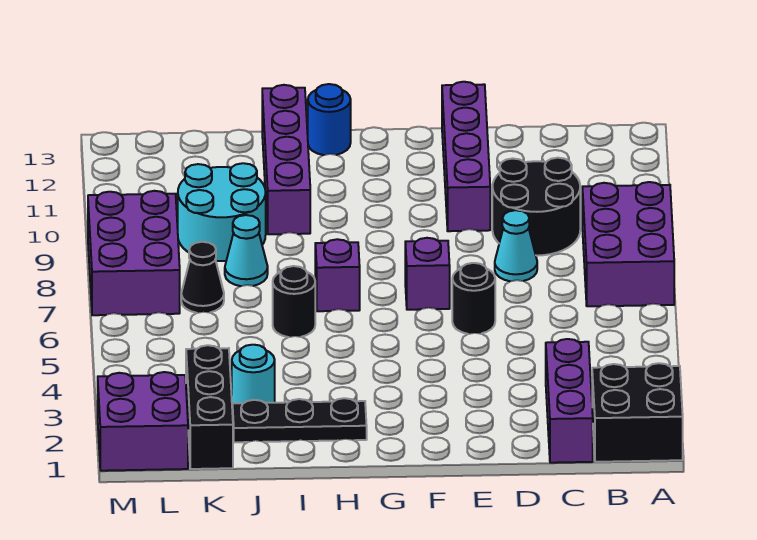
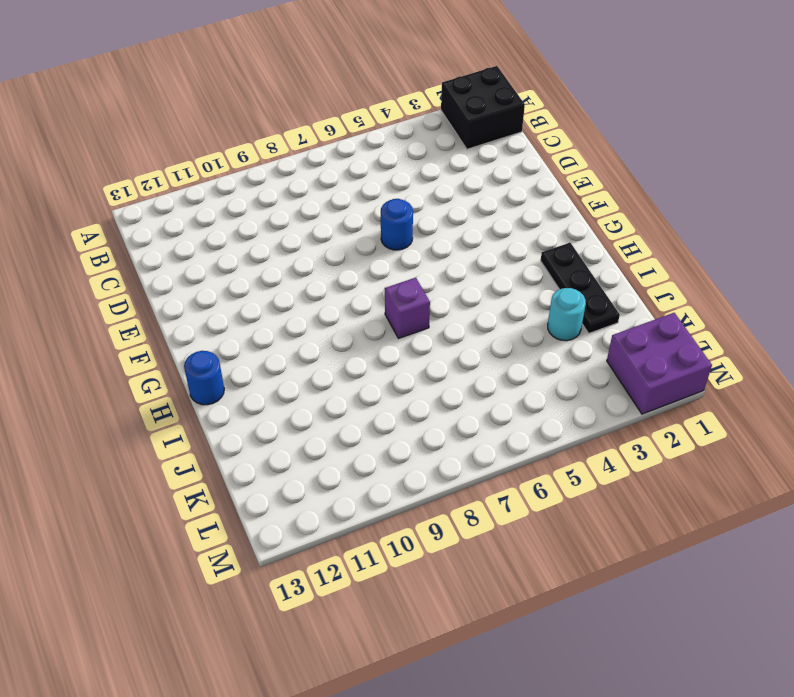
blue 1x1 round brick [381,199,413,250] -> black 1x1 round brick [452,263,495,334]
none -> purple 2x3 brick [582,182,674,306]
none -> purple 1x3 brick [546,339,593,463]
none -> black 2x2 round brick [492,158,580,256]

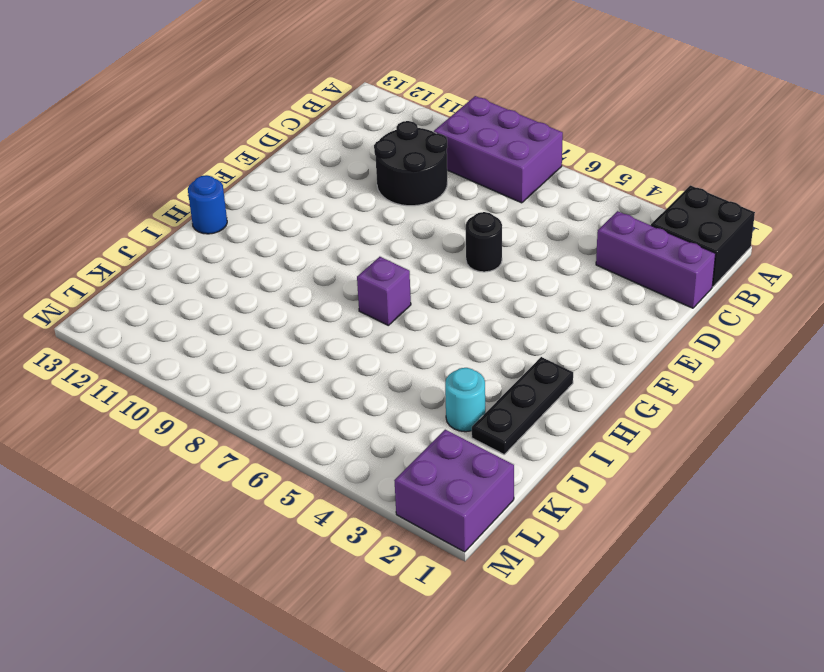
none -> cyan 1x1 cone [495,210,537,281]
none -> purple 1x4 brick [442,82,490,231]
none -> purple 1x1 brick [405,238,450,310]

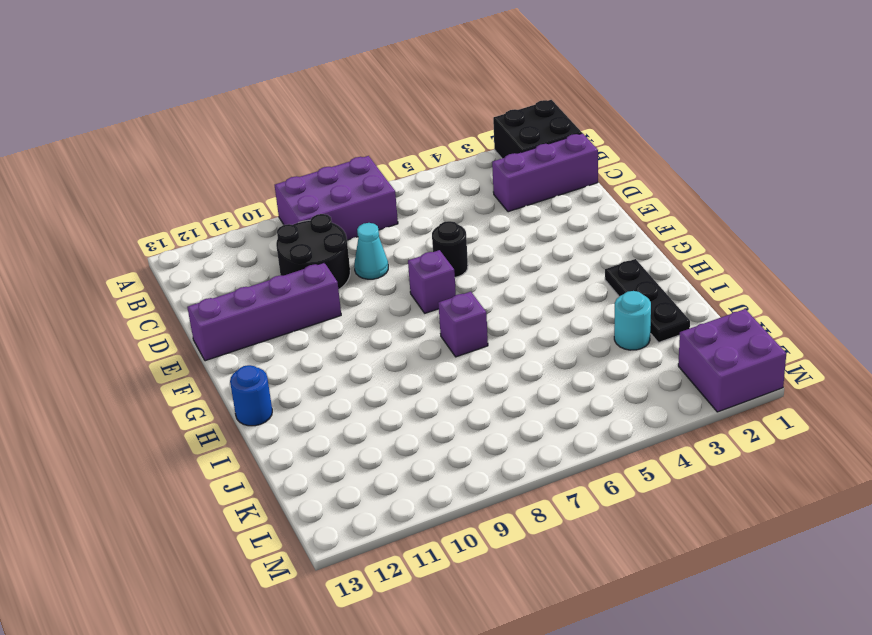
none -> black 1x1 round brick [273,266,315,337]
none -> purple 1x4 brick [262,85,310,234]
none -> cyan 1x1 cone [225,215,268,286]

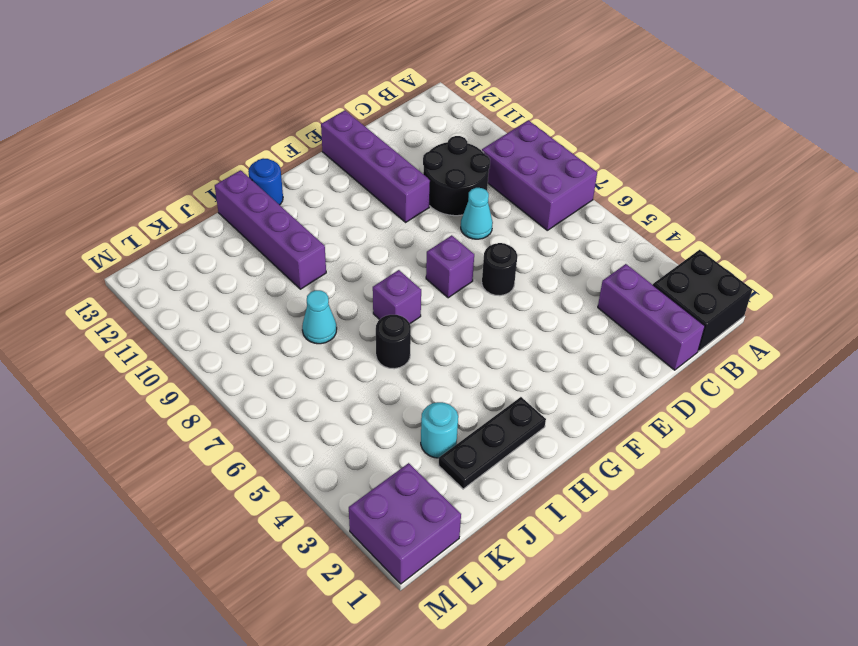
none -> cyan 2x2 round brick [178,163,266,261]
none -> black 1x3 brick [186,345,233,469]
none -> black 1x1 cone [181,242,224,313]

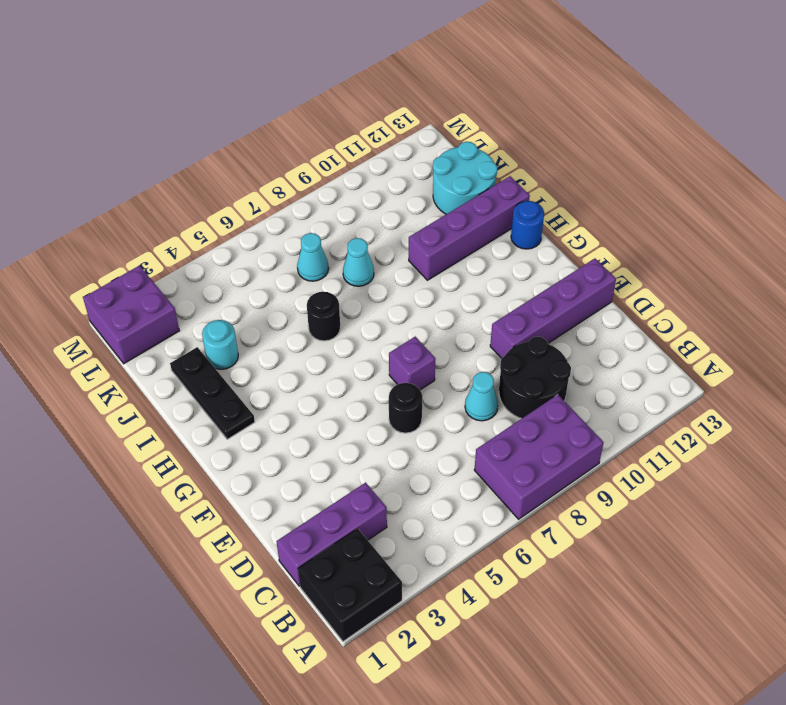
cyan 2x2 round brick [433,142,497,214] -> cyan 2x2 round brick moved to [178,163,266,261]
cyan 1x1 cone [297,233,329,281] -> black 1x1 cone [181,242,224,313]
none -> purple 1x1 brick [315,239,360,311]
none -> black 1x3 brick [186,345,233,469]
none -> purple 2x3 brick [88,191,180,315]

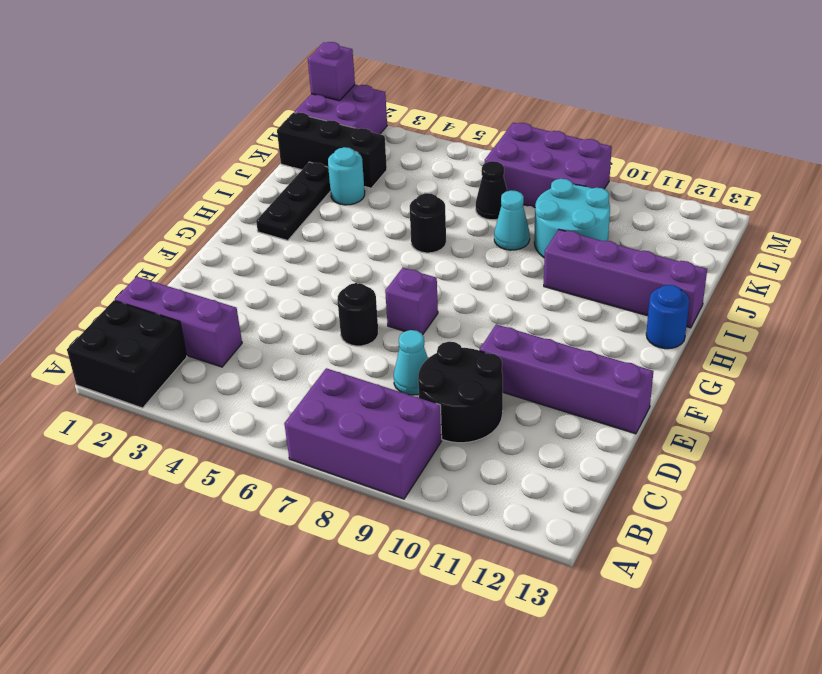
purple 1x1 brick [308,42,355,101] -> purple 1x1 brick moved to [315,239,360,311]

